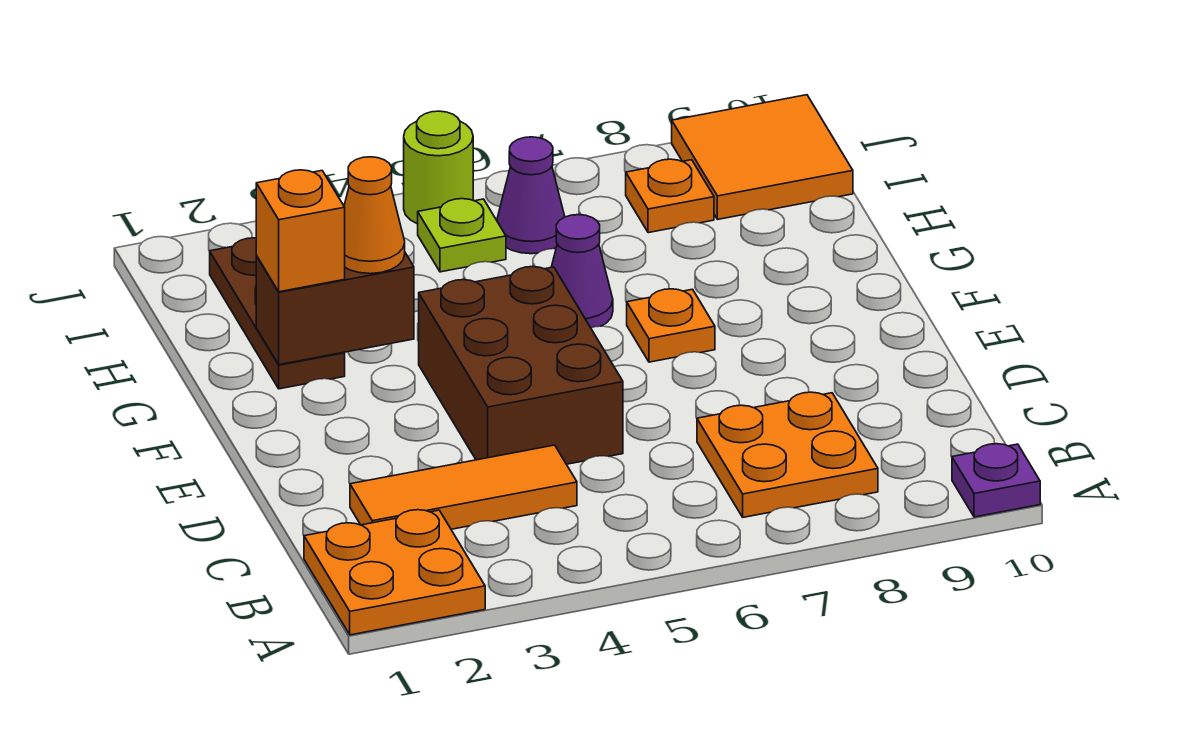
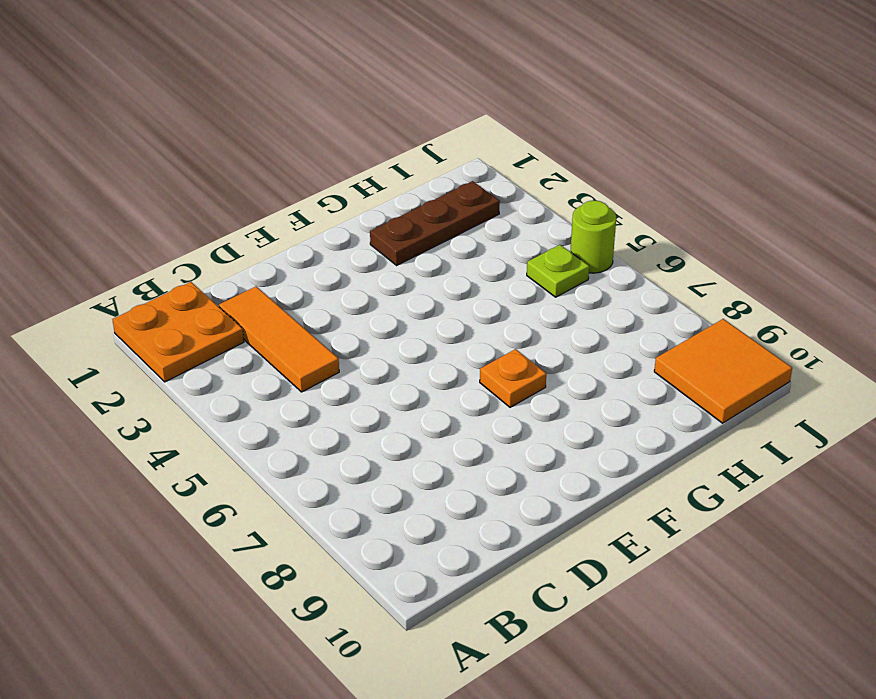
none -> purple 1x1 plate [952,444,1040,517]
none -> orange 2x2 plate [697,392,878,517]
none -> brown 2x3 brick [419,267,623,464]

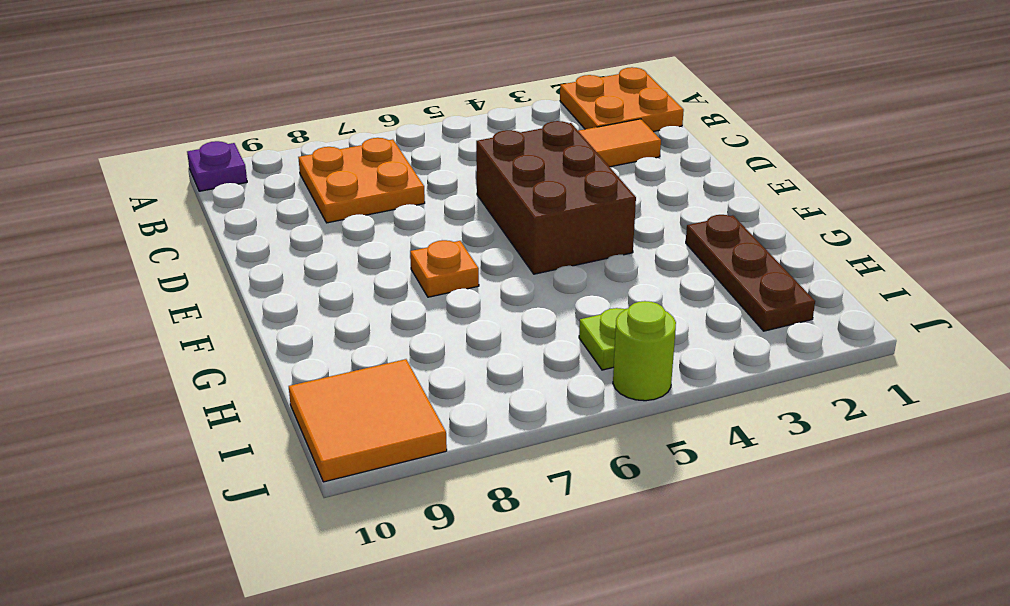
none -> purple 1x1 cone [552,215,613,328]
none -> purple 1x1 cone [497,137,565,254]
none -> orange 1x1 plate [626,159,714,233]

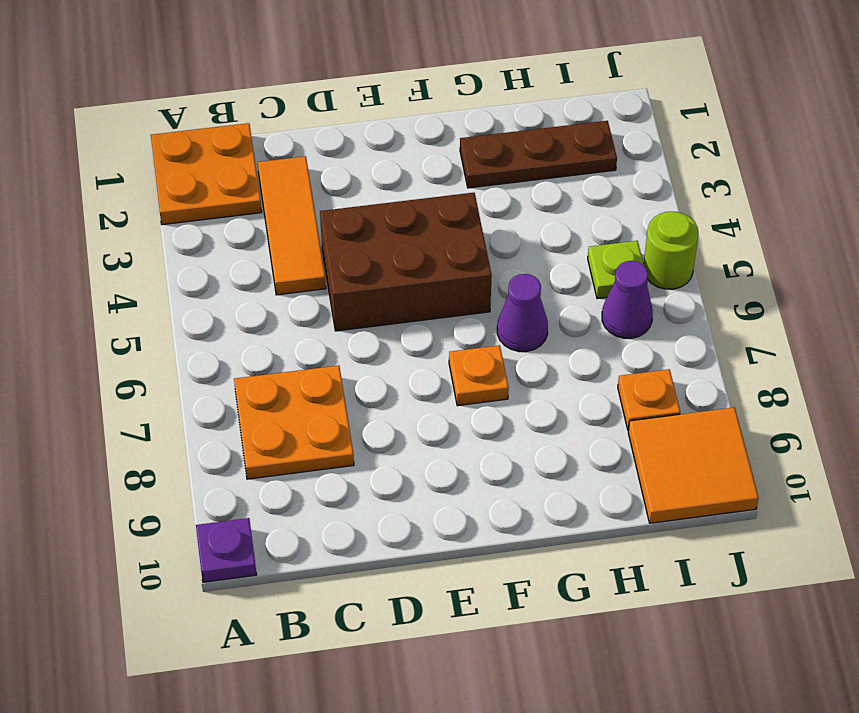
none -> brown 1x2 brick [256,253,414,365]
none -> orange 1x1 brick [256,170,345,292]
none -> orange 1x1 cone [344,157,405,274]

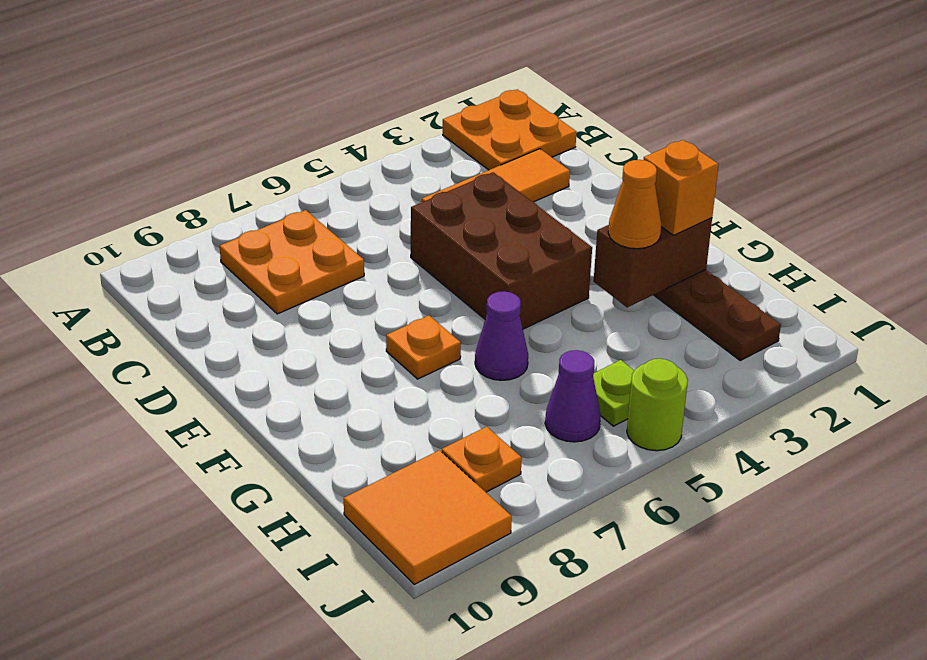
none -> purple 1x1 plate [952,444,1040,517]

